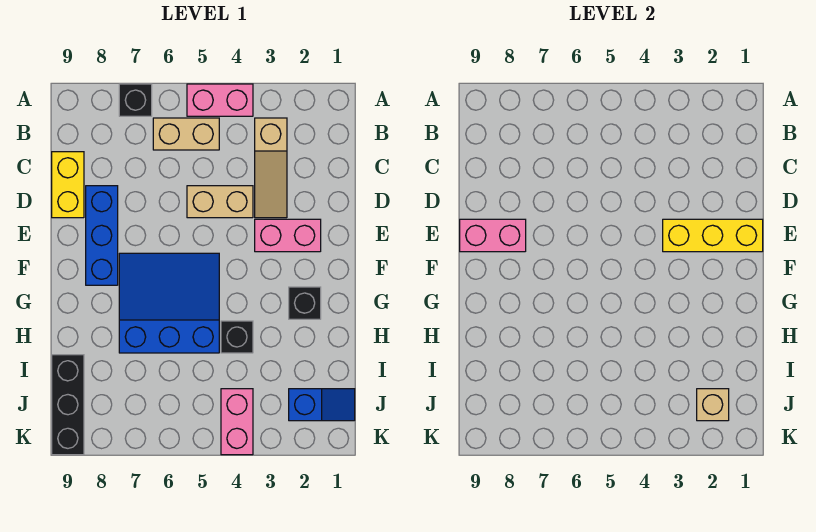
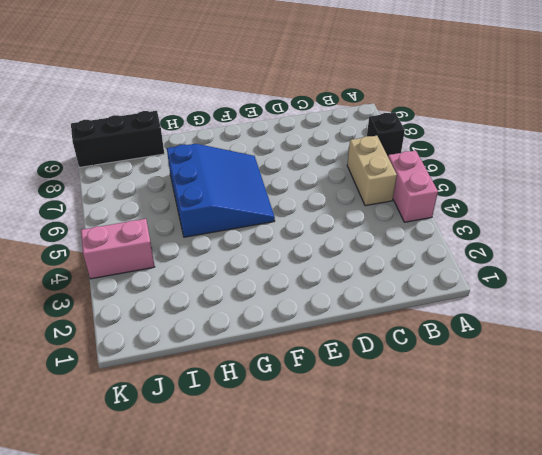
none -> tan 1x3 slope [255,118,287,218]
none -> yellow 1x2 brick [52,152,84,218]
none -> tan 1x2 brick [187,186,253,218]

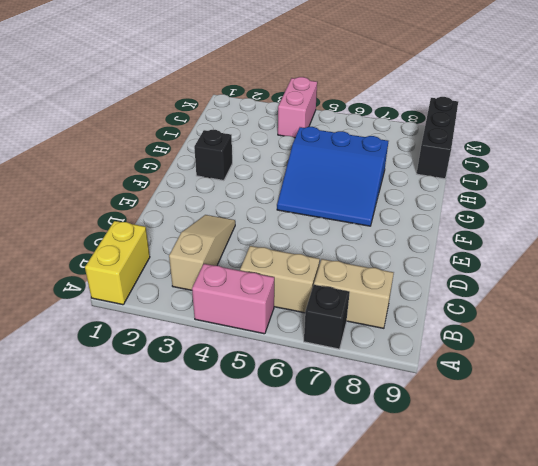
yellow 1x2 brick [85,221,150,305] -> yellow 1x2 brick moved to [52,152,84,218]
tan 1x2 brick [314,259,394,328] -> tan 1x2 brick moved to [187,186,253,218]
none -> blue 1x3 brick [86,186,118,285]
none -> pink 1x2 brick [255,219,321,252]
none -> black 1x1 brick [221,321,253,353]

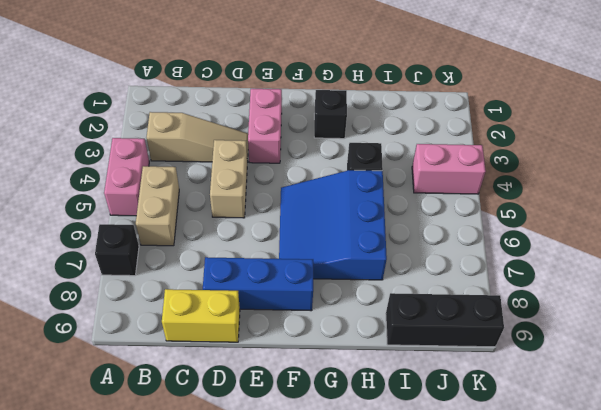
none -> blue 1x2 slope [289,389,355,421]
none -> yellow 1x3 brick [663,219,763,252]
none -> pink 1x2 brick [460,219,526,252]

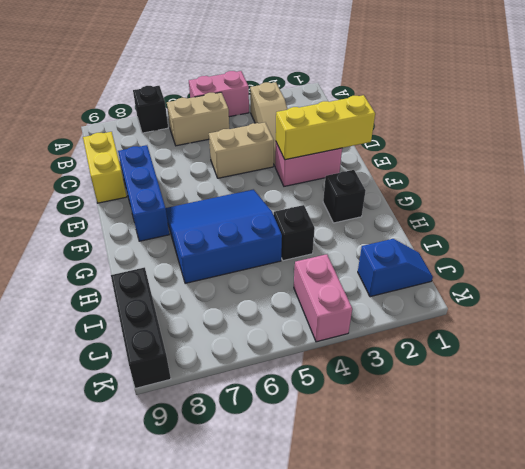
none -> pink 1x2 brick [460,219,526,252]
none -> tan 1x1 brick [697,389,729,421]

